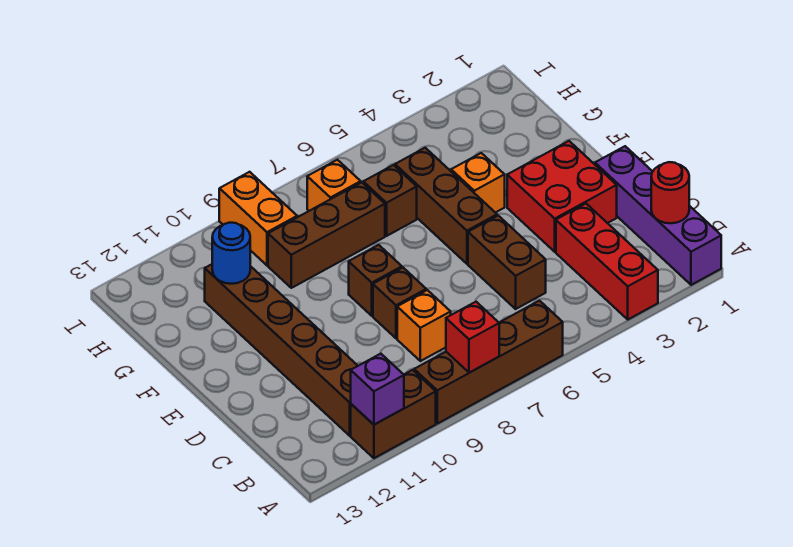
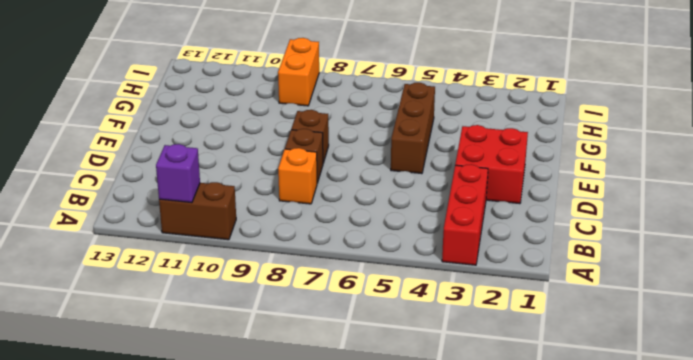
none -> purple 1x4 brick [595,146,721,285]
none -> brown 1x4 brick [414,301,563,424]
none -> brown 1x6 brick [205,264,358,436]

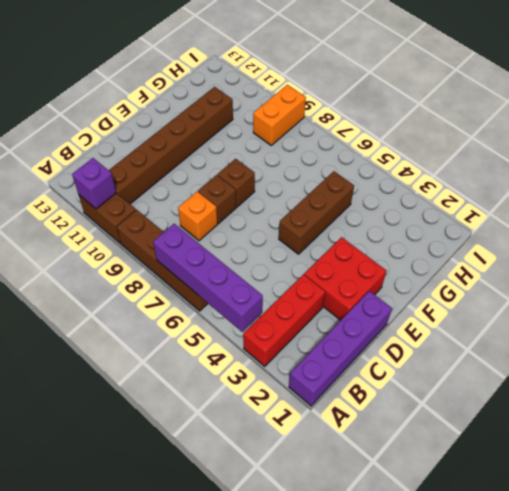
purple 1x4 brick [153,224,263,332] -> none
none -> brown 1x2 brick [468,216,546,309]
none -> orange 1x1 brick [451,153,505,213]
none -> brown 1x1 brick [363,165,417,236]

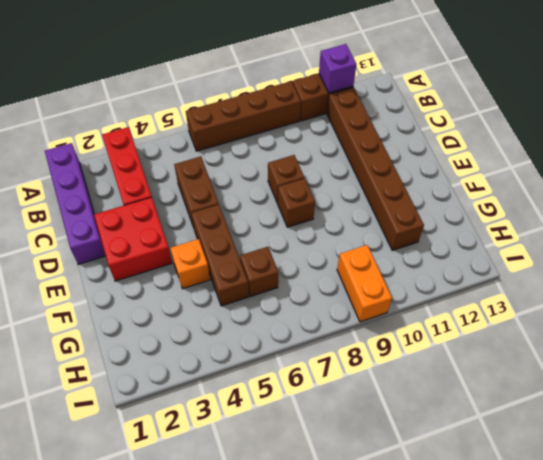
none -> orange 1x1 brick [397,290,451,361]
none -> brown 1x3 brick [268,182,385,288]
none -> orange 1x1 brick [307,160,361,211]

